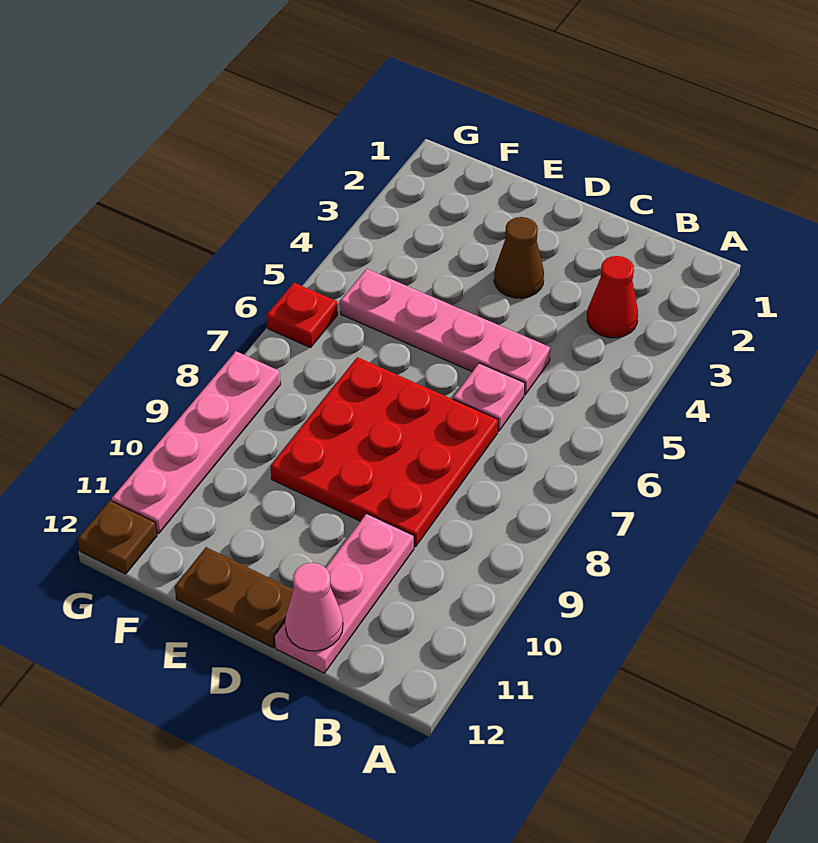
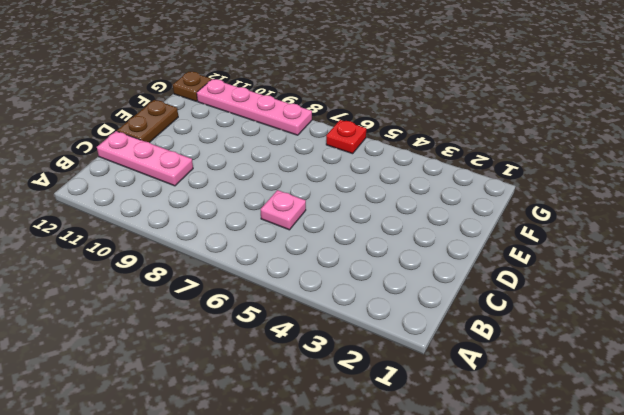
none -> red 1x1 cone [587,256,638,338]
none -> pink 1x4 plate [340,269,551,395]

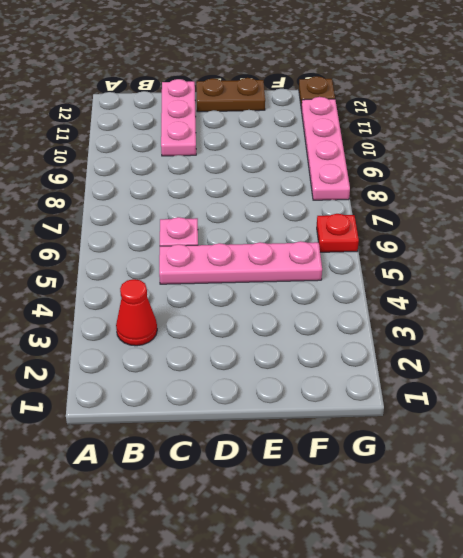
none -> red 3x3 plate [270,357,498,547]
none -> brown 1x1 cone [494,217,544,298]

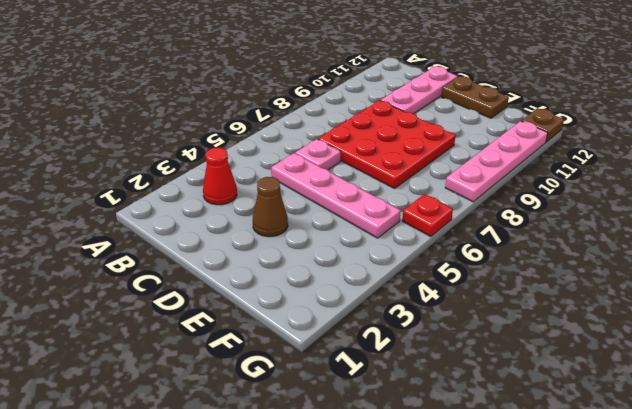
none -> pink 1x1 cone [285,563,343,651]

